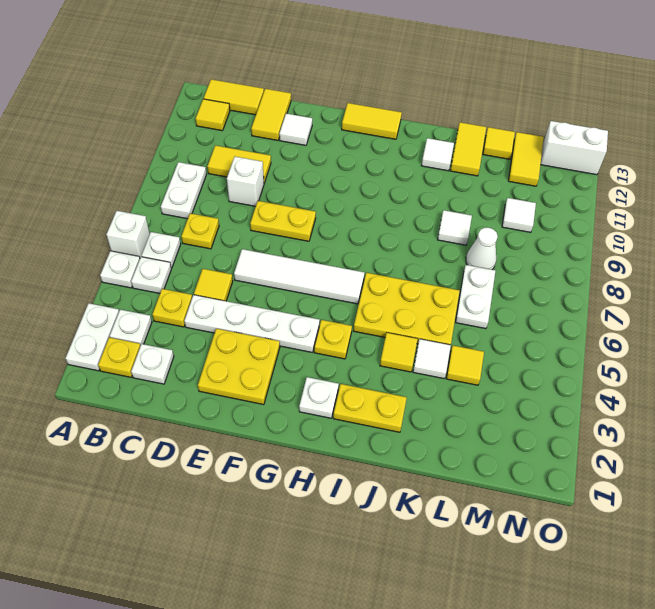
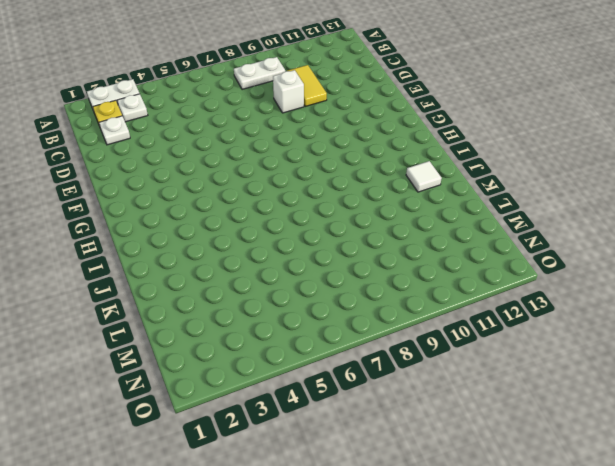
none -> white 1x1 plate [100,251,140,288]
none -> white 1x1 brick [106,211,150,257]
none -> white 1x1 plate [131,257,171,293]
none -> white 1x1 plate [141,232,181,268]

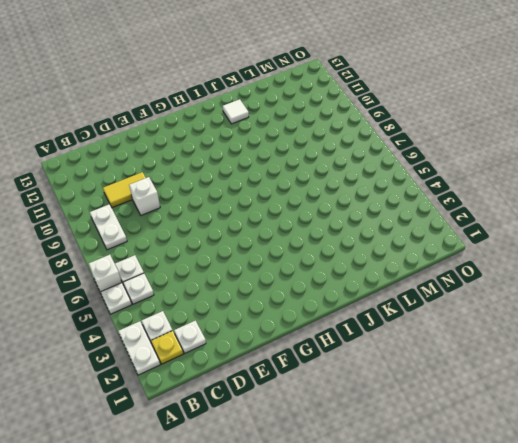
none -> yellow 1x1 tile [196,99,230,131]
none -> yellow 1x2 tile [204,79,264,115]
none -> yellow 1x1 plate [152,289,192,327]
none -> yellow 1x1 plate [181,213,219,249]

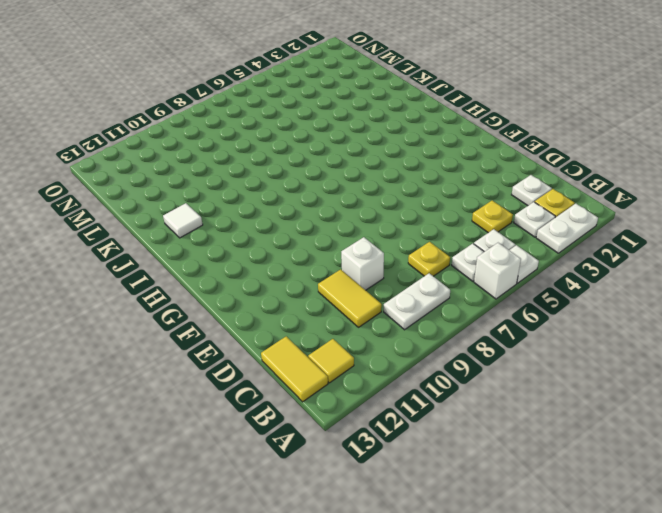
none -> white 1x4 plate [184,295,320,352]
none -> yellow 1x1 tile [194,269,233,301]
none -> yellow 1x2 tile [251,89,291,140]
none -> yellow 2x2 plate [198,329,280,405]

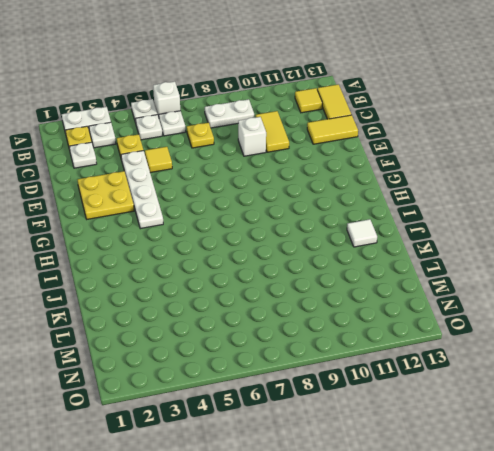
none -> white 1x4 tile [234,249,364,304]
none -> yellow 1x2 plate [250,201,316,241]
none -> white 1x1 tile [279,114,312,145]
none -> yellow 1x2 tile [342,103,402,139]

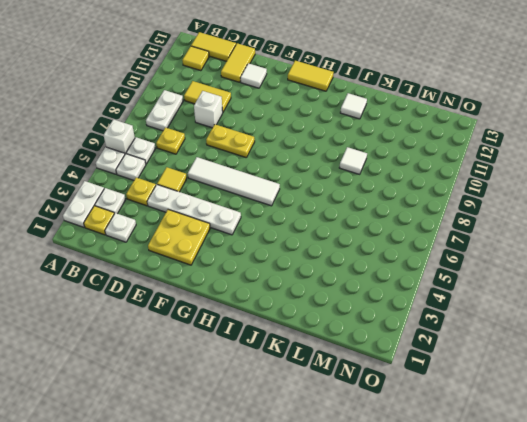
none -> white 1x1 plate [299,377,339,418]
none -> yellow 1x1 plate [314,320,352,359]
none -> yellow 1x2 plate [333,384,407,432]
none -> yellow 2x3 plate [353,273,460,345]

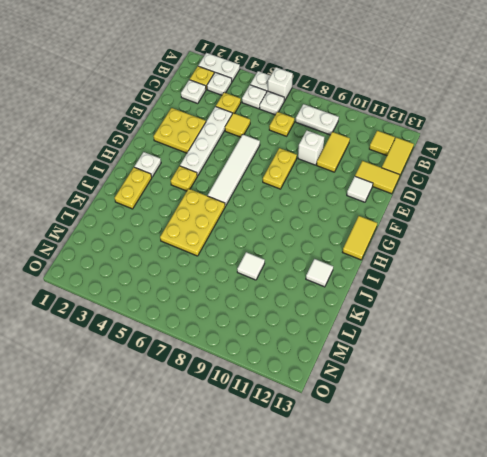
none -> yellow 1x1 tile [380,333,418,372]
none -> white 1x1 tile [413,339,451,379]
none -> yellow 1x2 tile [450,122,486,176]
none -> yellow 1x1 tile [446,346,484,385]

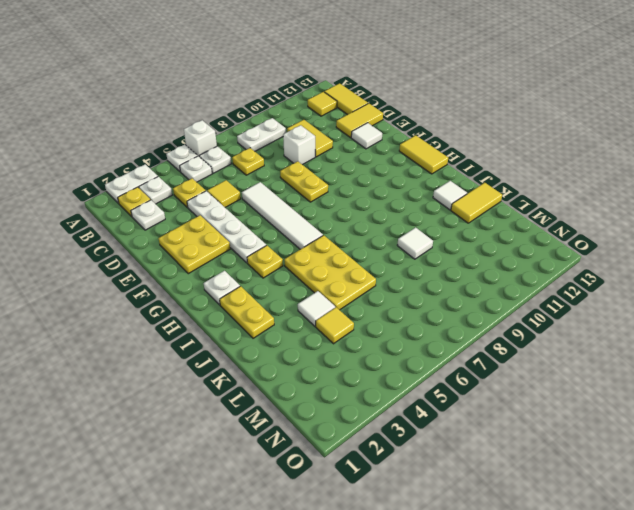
none -> yellow 1x1 tile [380,333,418,372]
none -> white 1x2 plate [456,265,495,329]
none -> white 1x1 cone [466,228,498,270]
none -> yellow 1x1 tile [483,127,515,159]

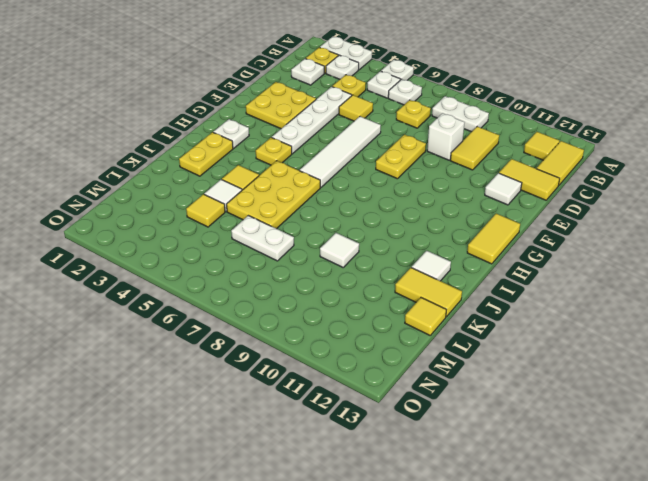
none -> white 1x1 brick [106,211,150,257]
none -> white 1x1 cone [466,228,498,270]
none -> white 1x1 tile [502,198,536,232]
none -> yellow 1x2 tile [509,132,544,186]

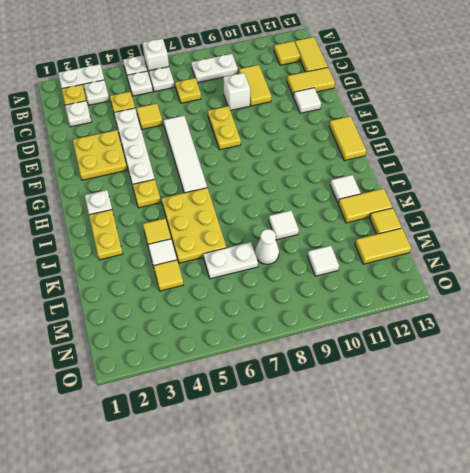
none -> white 1x2 brick [540,121,608,175]

